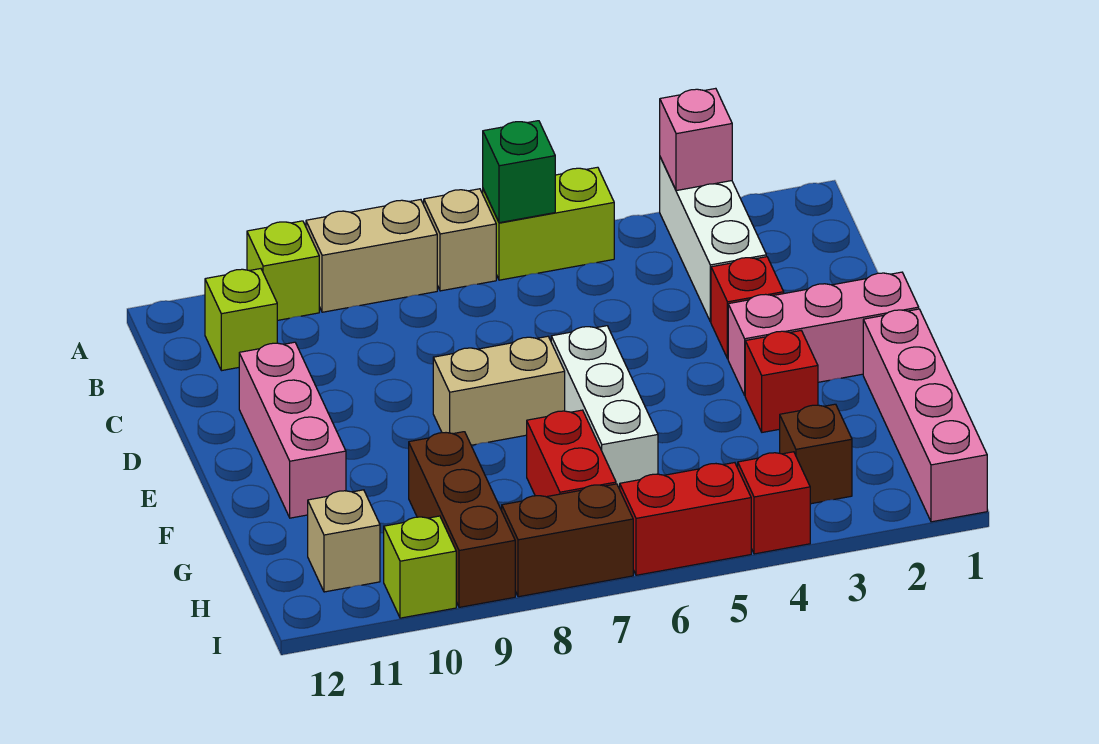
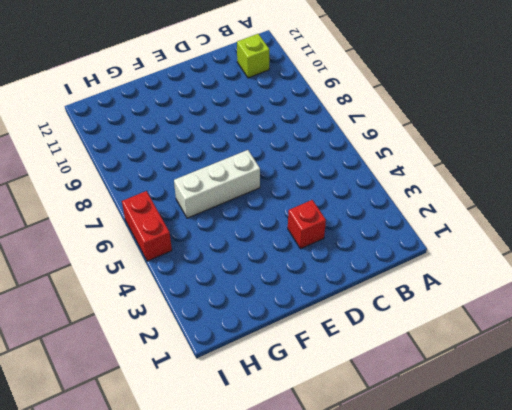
none -> white 1x3 brick [660,157,766,322]
none -> lime 1x2 brick [483,167,614,280]
none -> tan 1x1 brick [424,189,496,291]

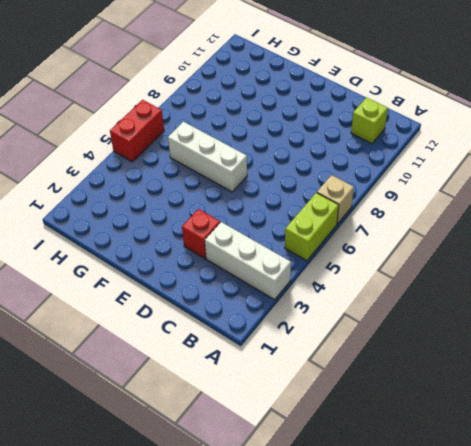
none -> tan 1x2 brick [306,200,437,312]
none -> lime 1x1 brick [247,221,319,320]
none -> pink 1x3 brick [239,342,346,518]

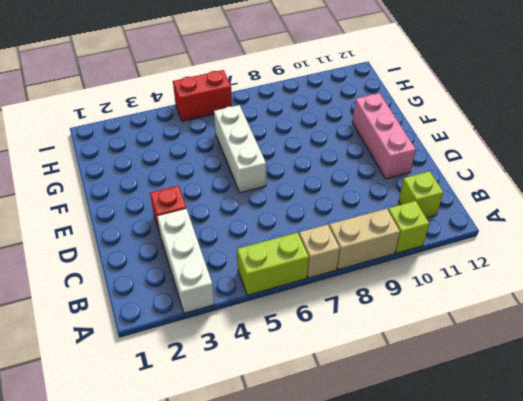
none -> pink 1x3 brick [728,272,919,395]
none -> tan 1x2 brick [433,336,565,445]
none -> pink 1x4 brick [863,309,987,522]

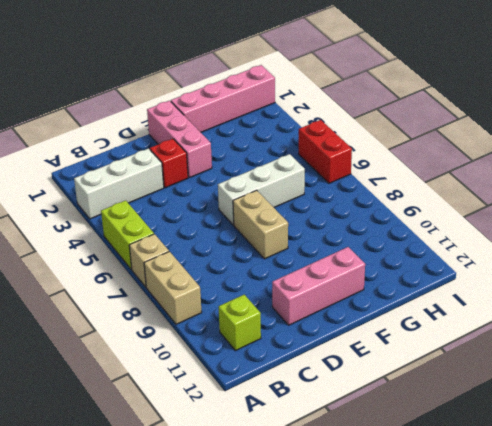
none -> lime 1x1 brick [247,221,319,320]
none -> red 1x1 brick [745,331,818,432]
none -> red 1x2 brick [527,410,616,497]

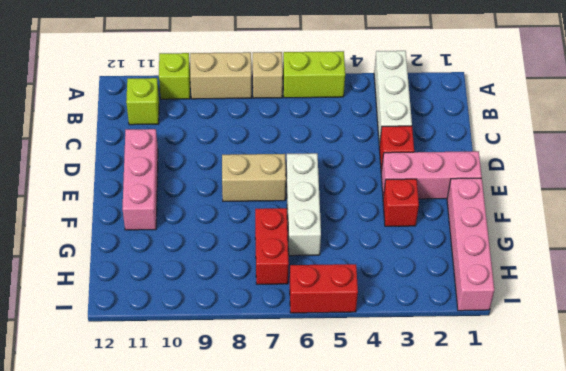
none -> brown 1x3 brick [409,432,515,607]
none -> brown 1x1 brick [780,404,852,504]
none -> tan 1x1 brick [308,490,380,592]

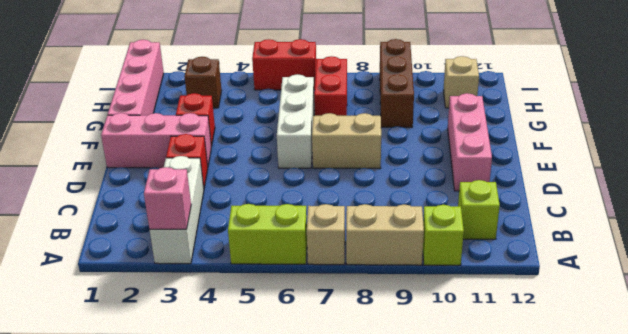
none -> red 1x1 brick [738,452,810,554]
none -> brown 1x2 brick [502,484,633,597]
none -> lime 1x1 brick [384,516,456,618]

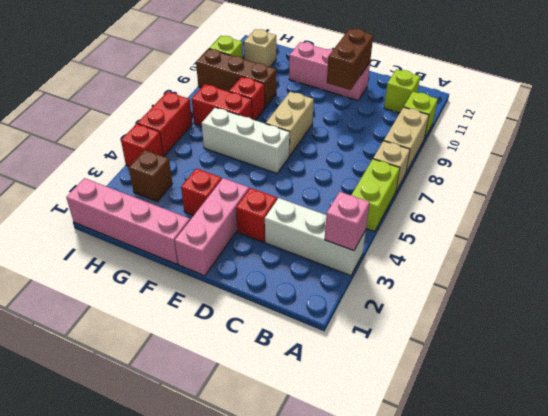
brown 1x2 brick [327,29,373,90] -> brown 1x2 brick moved to [502,484,633,597]
red 1x1 brick [229,77,265,120] -> none
none -> green 1x1 brick [483,121,555,223]

